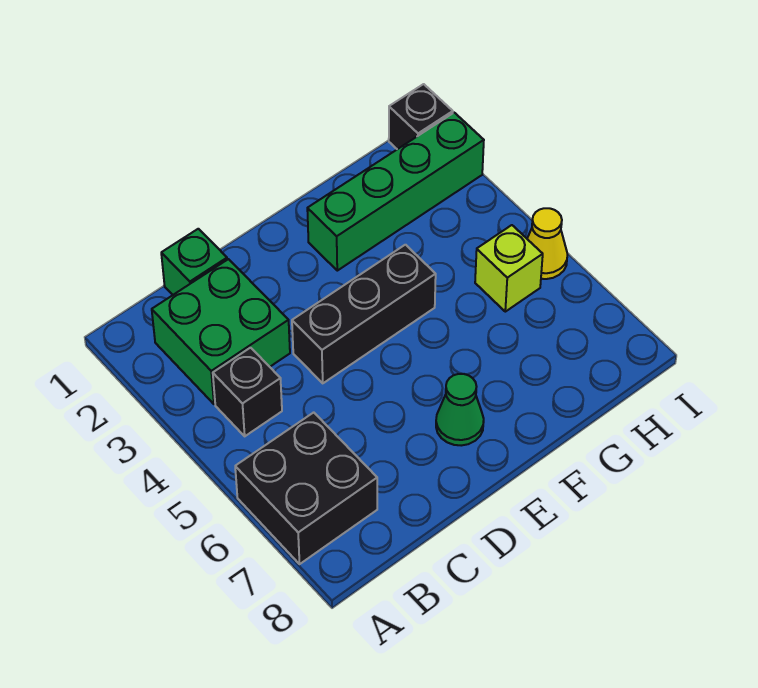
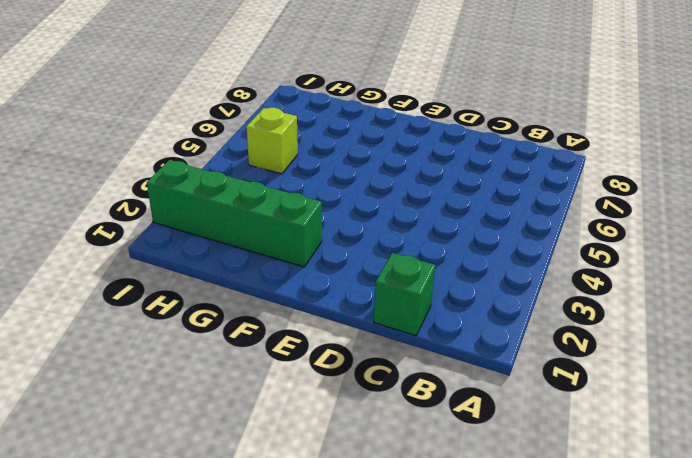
none -> black 2x2 brick [235,412,377,564]
none -> green 2x2 brick [152,259,290,404]

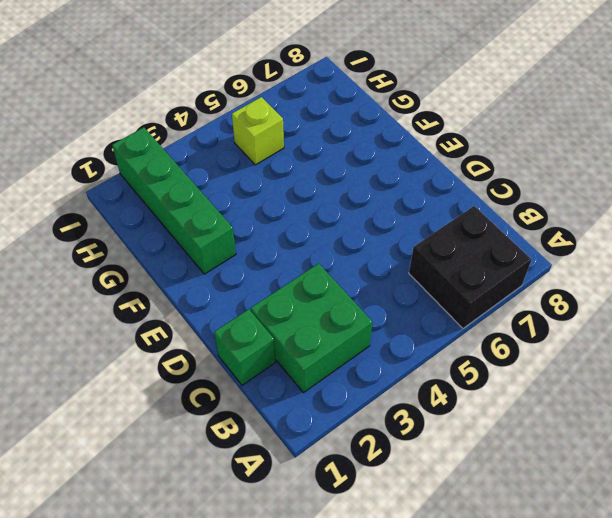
none -> black 1x1 brick [213,348,282,436]
none -> black 1x3 brick [292,245,436,383]

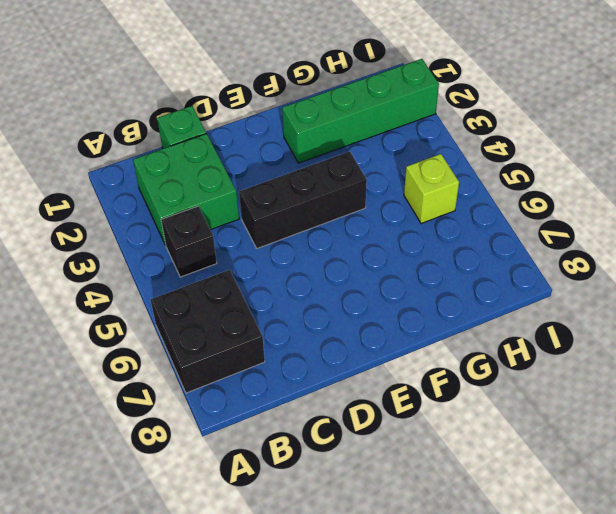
none -> green 1x1 cone [436,374,484,446]
none -> black 1x1 brick [389,84,453,149]

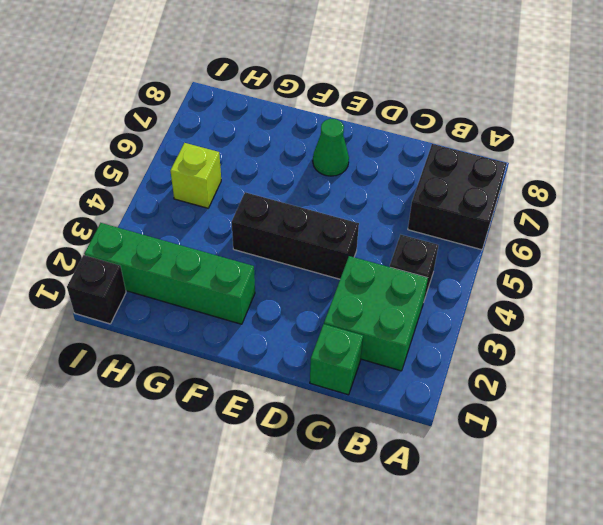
none -> yellow 1x1 cone [527,208,567,279]

